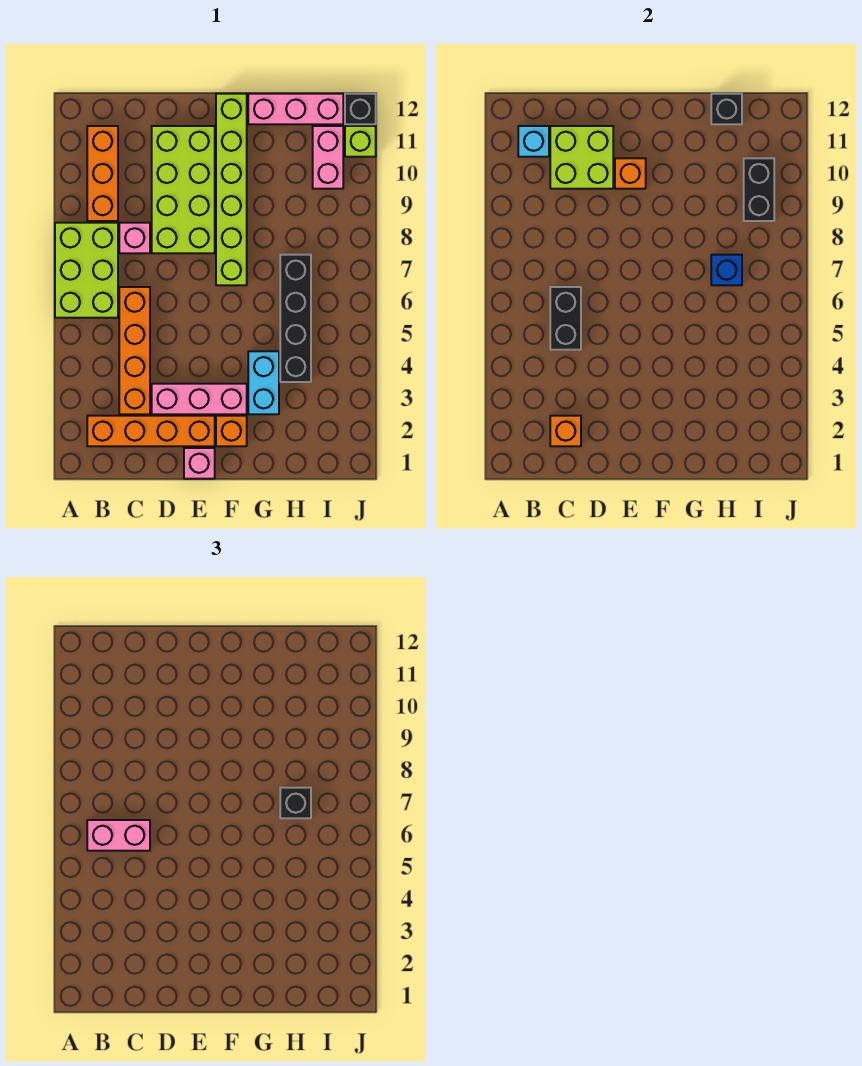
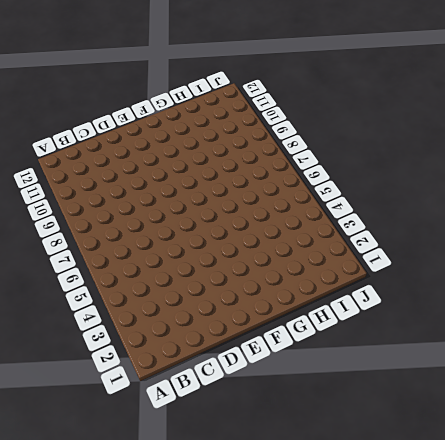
none -> lime 2x3 brick [55,223,118,318]
none -> orange 1x4 brick [87,416,215,446]
none -> orange 1x3 brick [87,126,118,221]

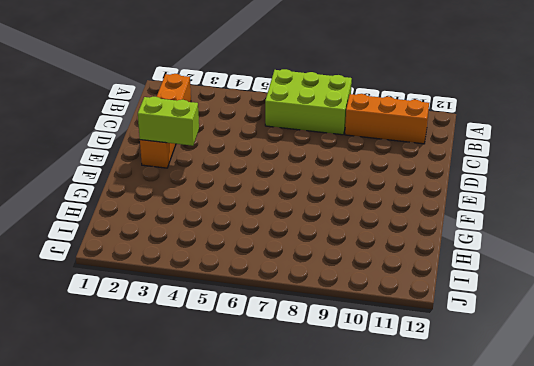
lime 1x2 brick [138,97,199,146] -> none
none -> orange 1x4 brick [119,287,150,414]
none -> pink 1x1 brick [119,223,150,253]
none -> pink 1x3 brick [152,384,247,414]

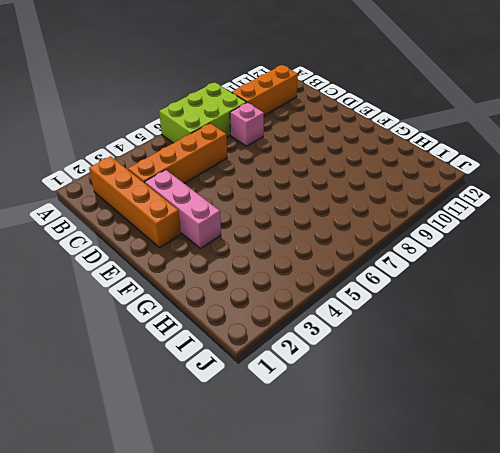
none -> lime 2x4 brick [152,126,215,253]
none -> pink 1x1 brick [184,448,215,479]
none -> orange 1x1 brick [216,416,247,446]

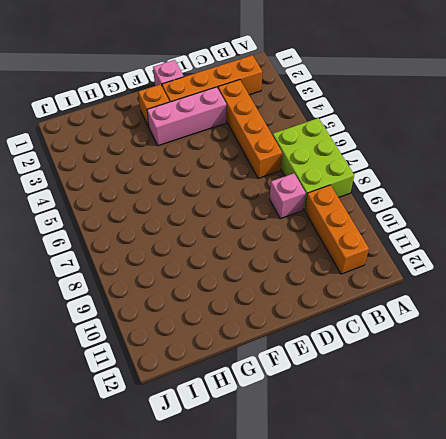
none -> lime 2x4 brick [152,126,215,253]
none -> lime 1x6 brick [216,94,247,285]
none -> cyan 1x2 brick [248,351,279,414]

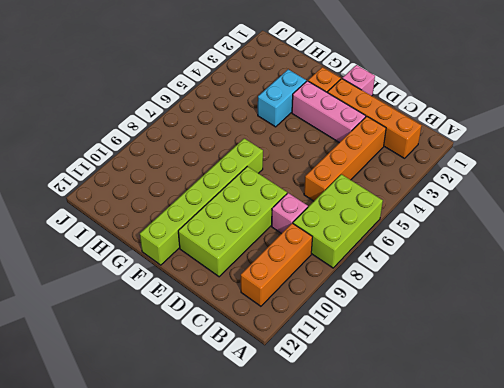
none -> pink 1x3 brick [248,94,343,124]
none -> black 1x4 brick [280,255,311,382]
none -> pink 1x2 brick [313,126,343,189]

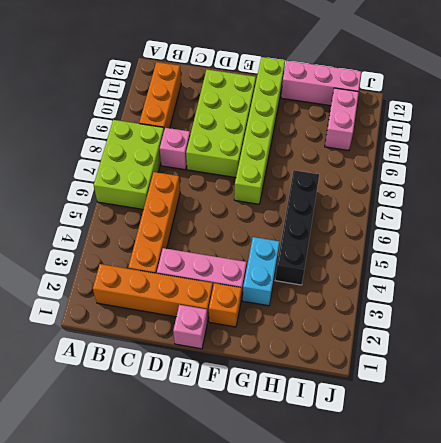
none -> lime 1x1 brick [345,126,376,157]
none -> black 1x1 brick [345,94,376,124]
none -> cyan 1x1 brick [518,126,549,157]

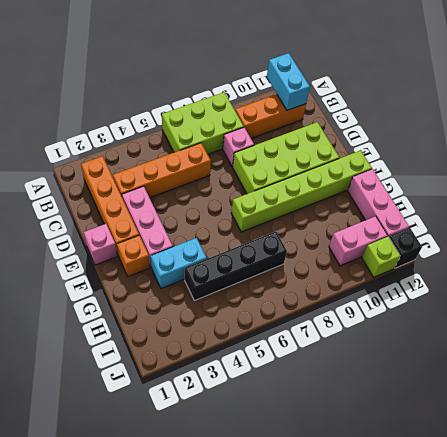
cyan 1x2 brick [267,53,310,110] -> cyan 1x1 brick [518,126,549,157]
none -> orange 1x1 brick [550,416,581,446]
none -> black 1x2 brick [550,287,581,350]
none -> lime 2x2 brick [550,126,613,189]

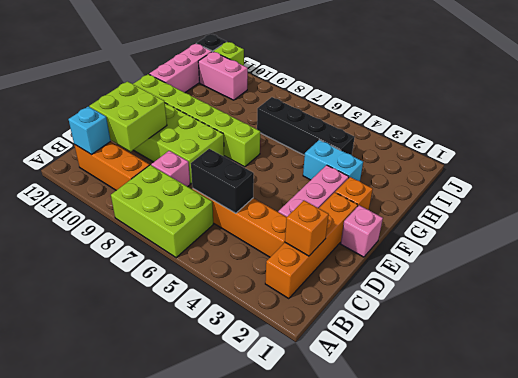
none -> orange 1x1 brick [615,158,646,189]
none -> blue 1x1 brick [711,255,742,285]
none -> black 1x1 brick [711,94,742,124]

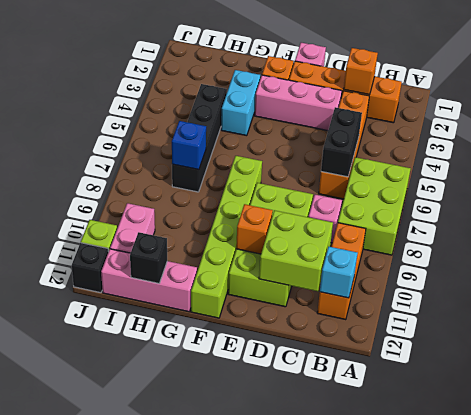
none -> black 1x2 brick [744,158,774,221]
none -> pink 1x2 brick [87,820,150,851]
none -> black 1x1 brick [280,788,311,818]

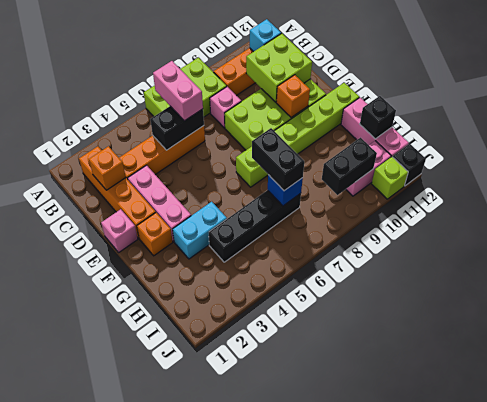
black 1x2 brick [252,128,304,191] -> black 1x1 brick [280,788,311,818]

